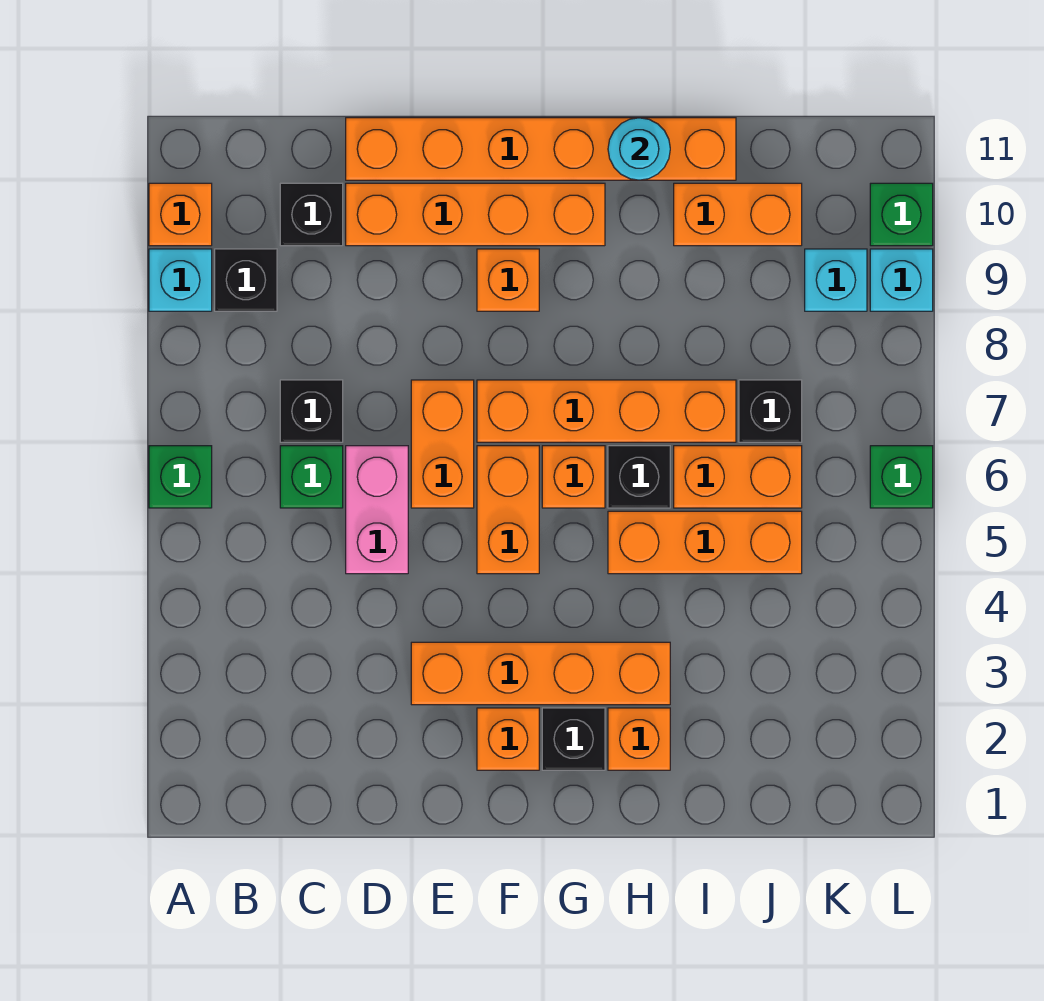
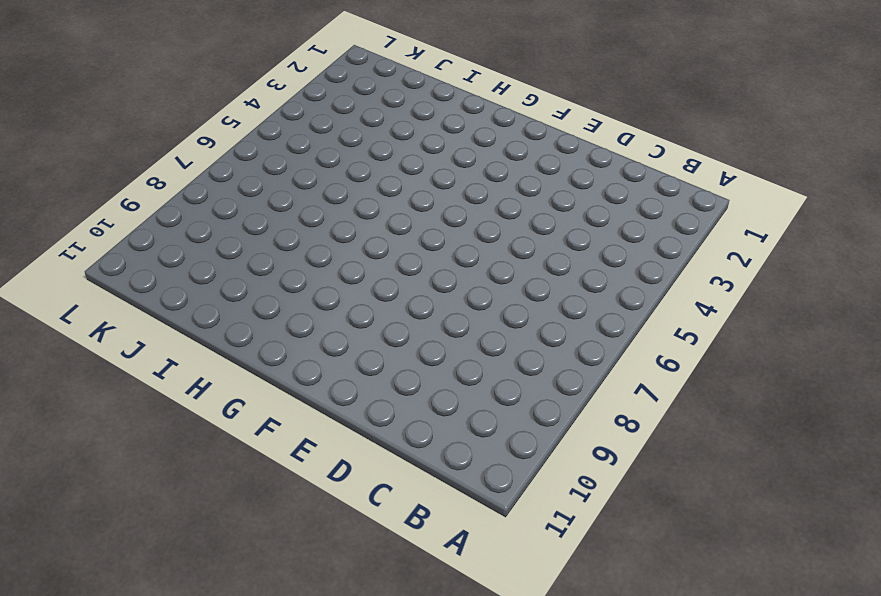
none -> green 1x1 brick [149,446,212,508]
none -> cyan 1x1 brick [149,249,212,311]
none -> orange 1x1 brick [149,183,212,246]

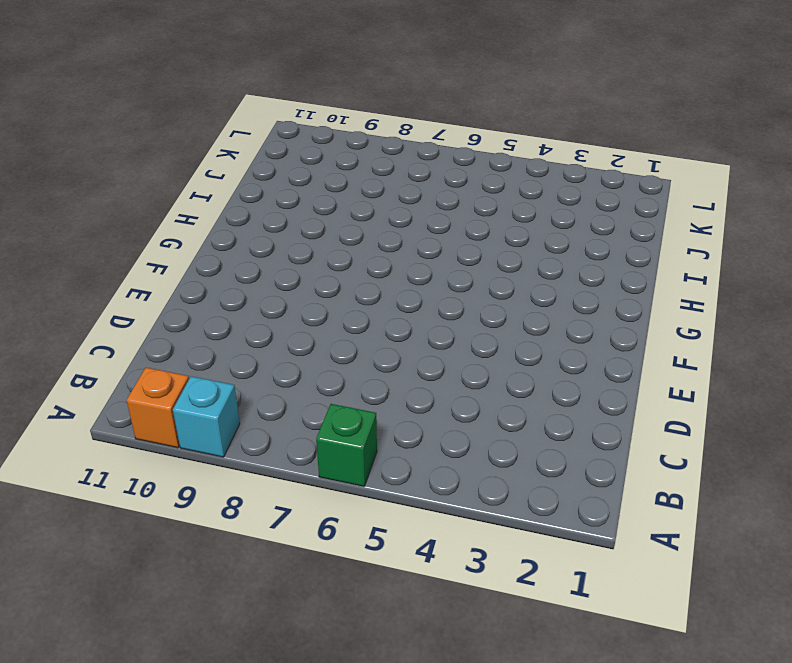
none -> black 1x1 brick [215,249,277,311]
none -> green 1x1 brick [280,446,343,508]
none -> black 1x1 brick [280,380,343,442]

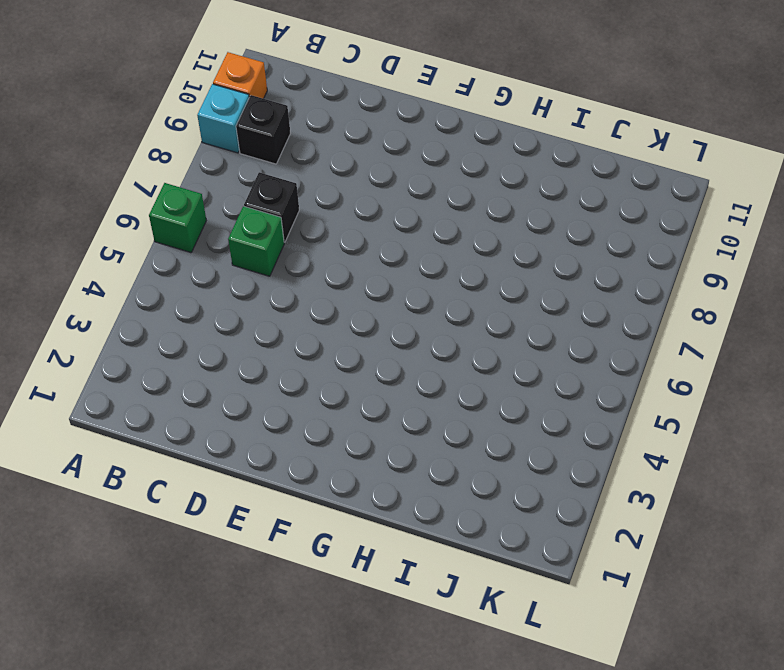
none -> black 1x1 brick [280,183,343,246]
none -> pink 1x2 brick [346,446,408,574]
none -> orange 1x4 brick [346,183,605,246]

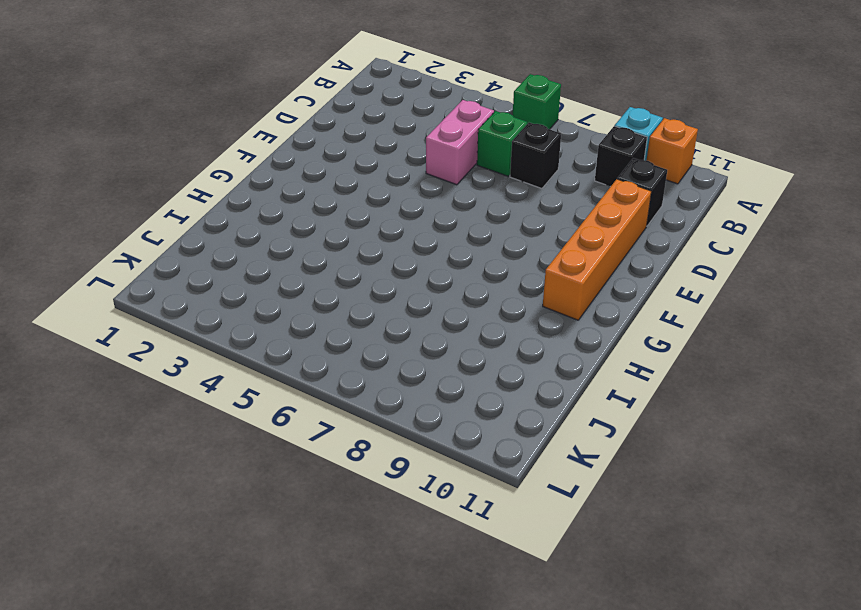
pink 1x2 brick [426,100,494,185] -> pink 1x2 brick turned to [346,446,408,574]
none -> orange 1x6 brick [346,118,736,180]
none -> orange 1x4 brick [411,642,670,705]
none -> orange 1x2 brick [411,380,474,508]

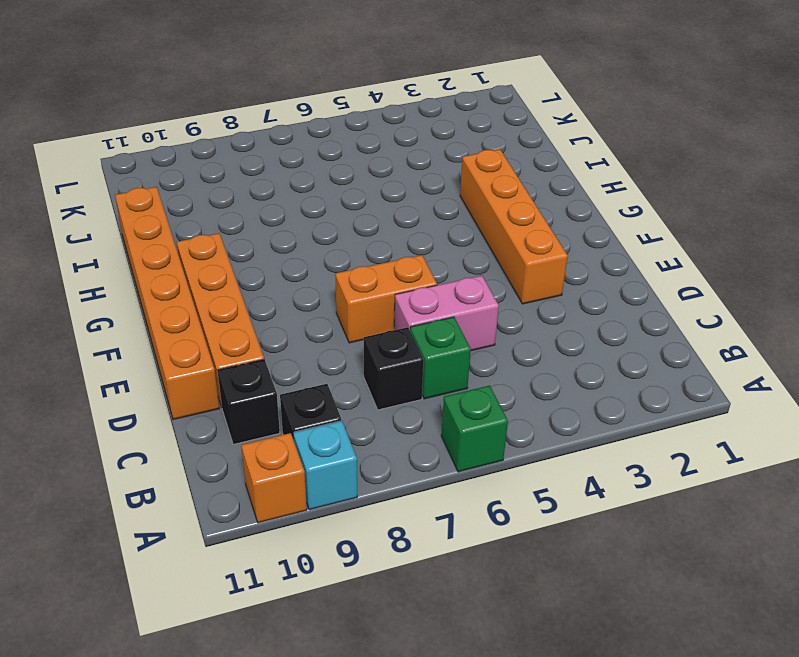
none -> orange 1x1 brick [477,708,539,770]
none -> orange 1x2 brick [477,446,539,574]
none -> orange 1x4 brick [477,380,736,442]

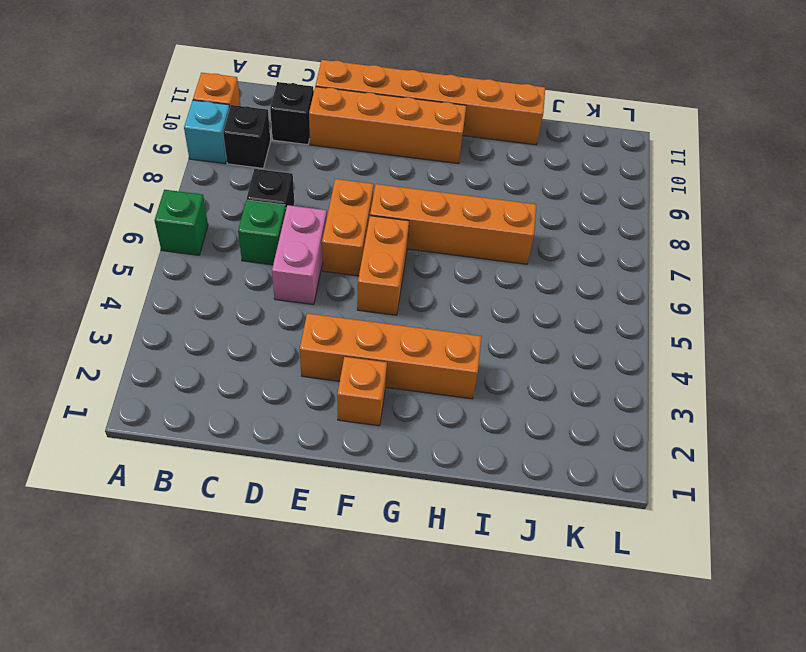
none -> orange 1x1 brick [477,249,539,311]
none -> black 1x1 brick [542,708,605,770]
none -> orange 1x1 brick [542,446,605,508]

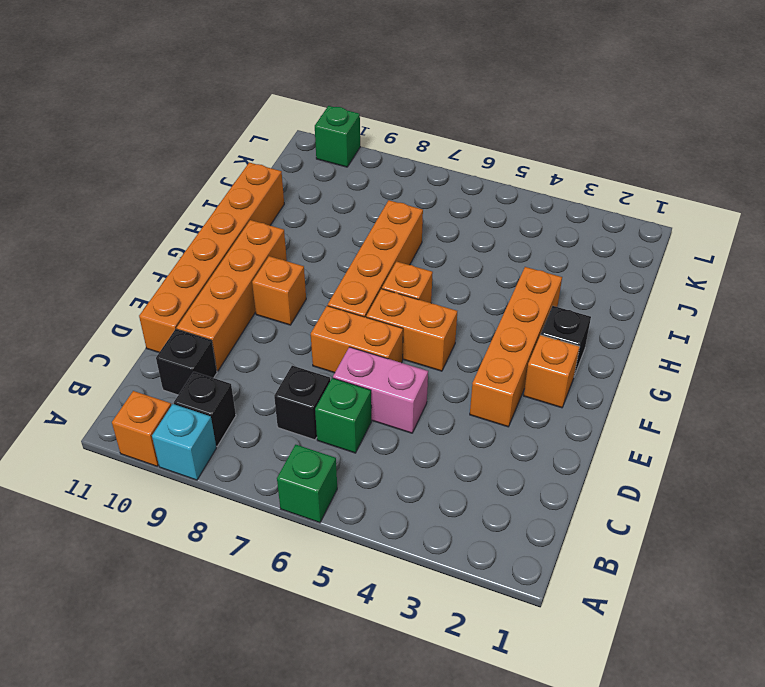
none -> orange 1x1 brick [608,708,670,770]
none -> orange 1x3 brick [608,511,802,574]
none -> black 1x1 brick [608,446,670,508]

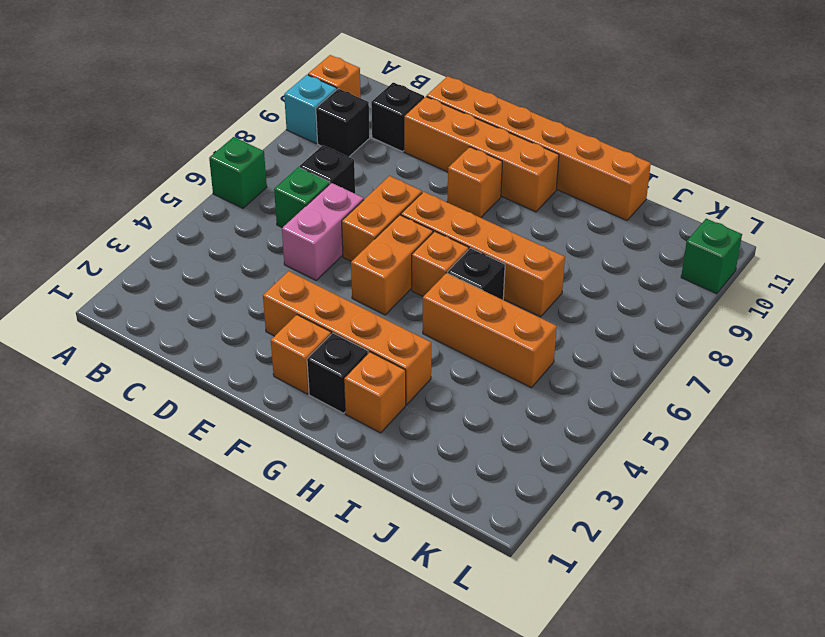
none -> orange 1x2 brick [674,446,802,508]
none -> orange 1x2 brick [674,183,802,246]
none -> black 1x1 brick [739,380,802,442]

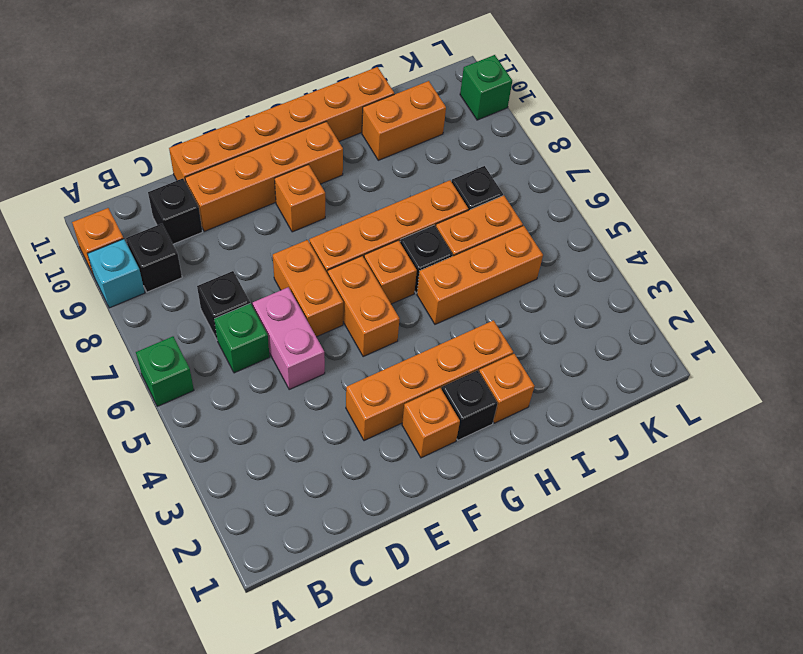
none -> cyan 1x1 brick [805,249,867,311]
none -> green 1x1 brick [870,446,933,508]
none -> cyan 1x1 brick [870,249,933,311]

